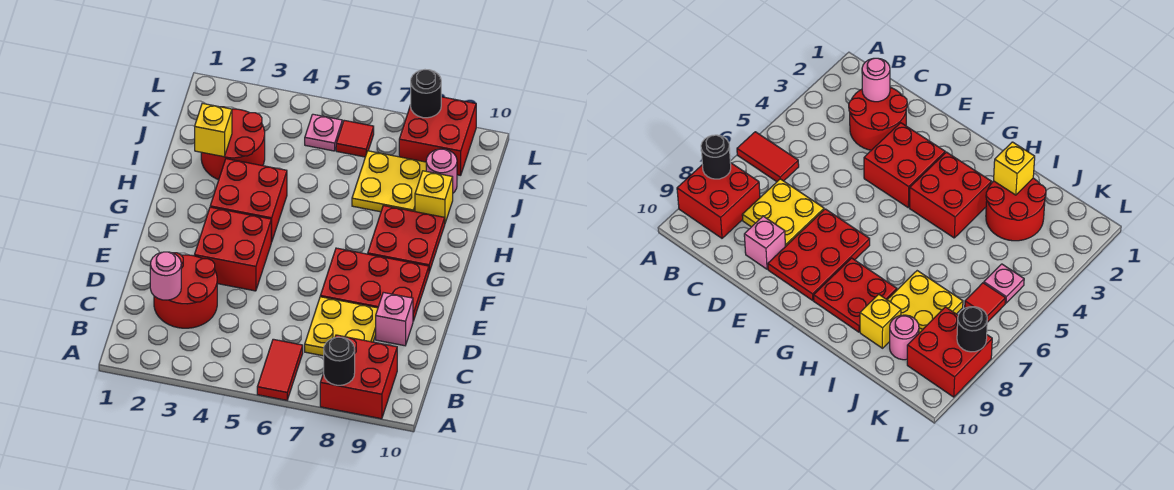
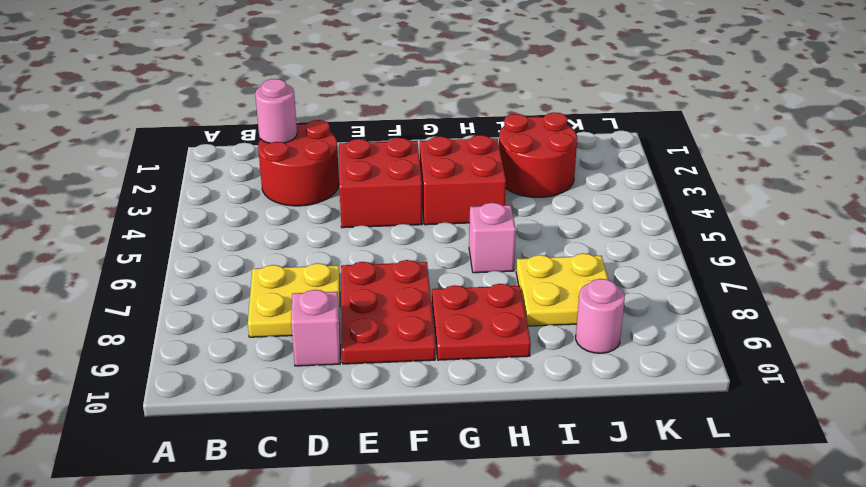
pink 1x1 brick [469,203,516,273] -> none
none -> red 1x2 tile [257,339,303,400]
none -> red 2x2 brick [320,335,397,419]
none -> yellow 1x1 brick [415,171,453,223]

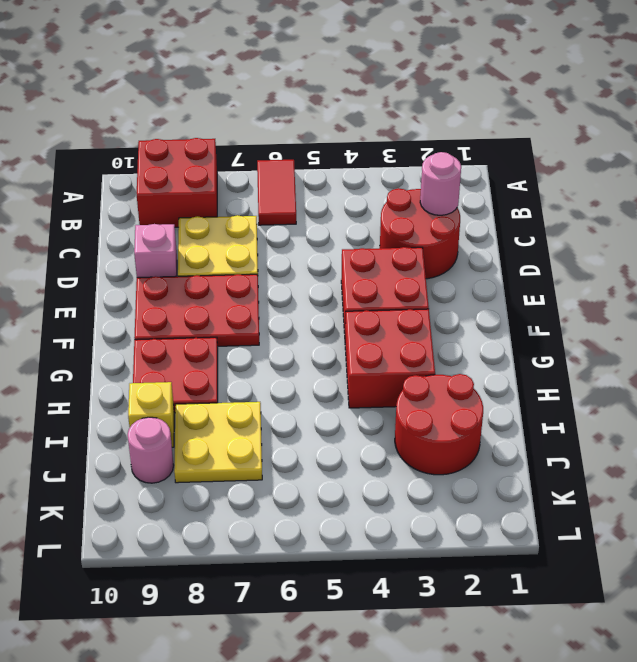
none -> pink 1x1 plate [305,114,342,151]
none -> red 1x1 tile [336,120,374,157]
none -> red 2x2 brick [399,97,476,175]

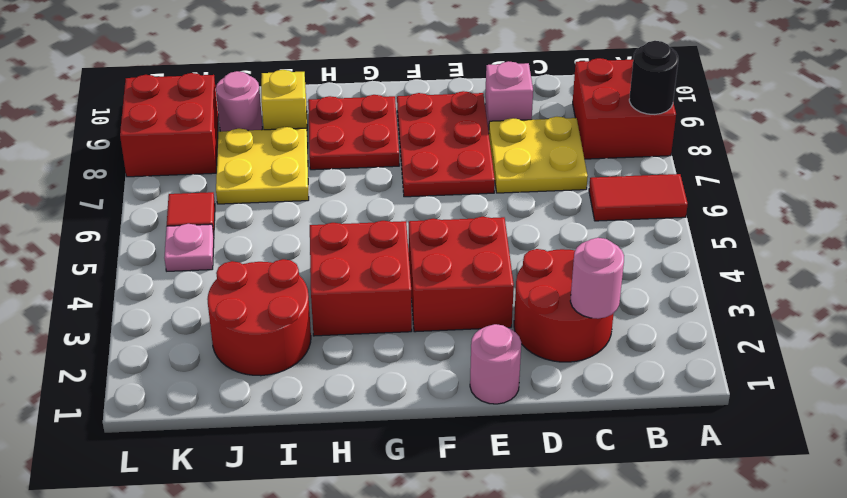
pink 1x1 round brick [470,324,521,404] -> none
none -> yellow 1x1 brick [195,103,232,157]
none -> black 1x1 round brick [411,70,441,118]

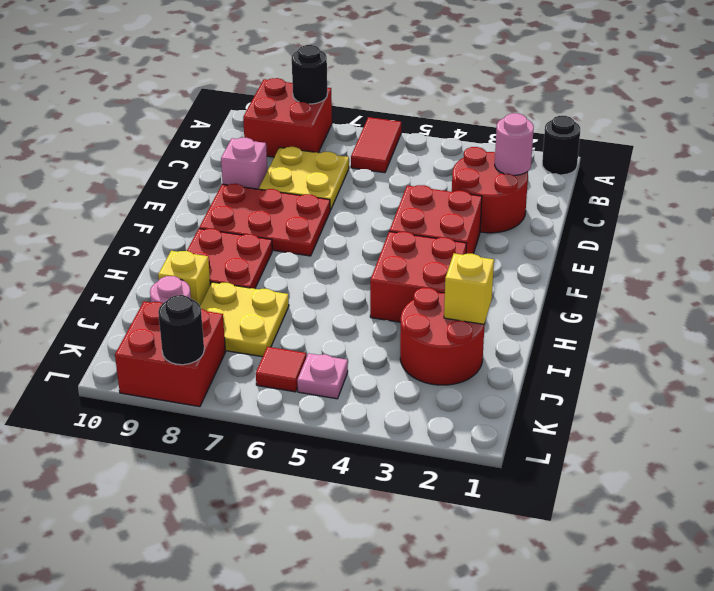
black 1x1 round brick [542,116,580,175] -> none

